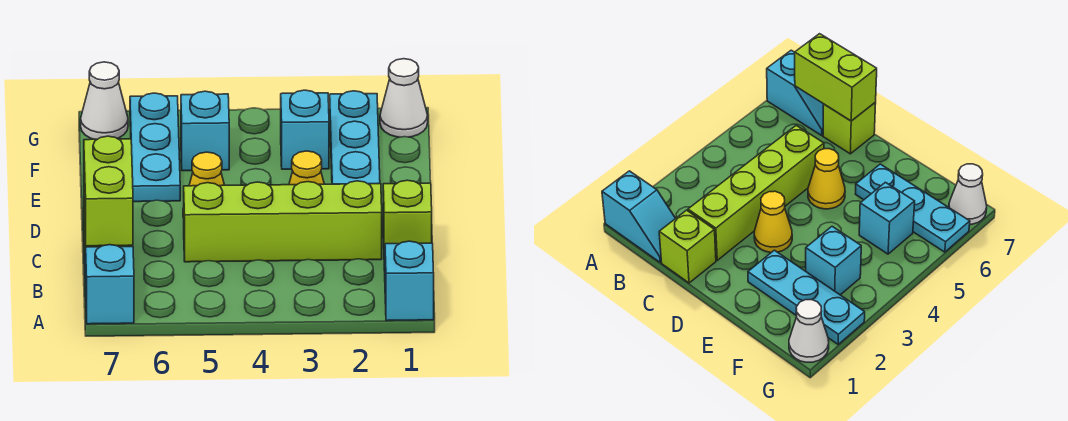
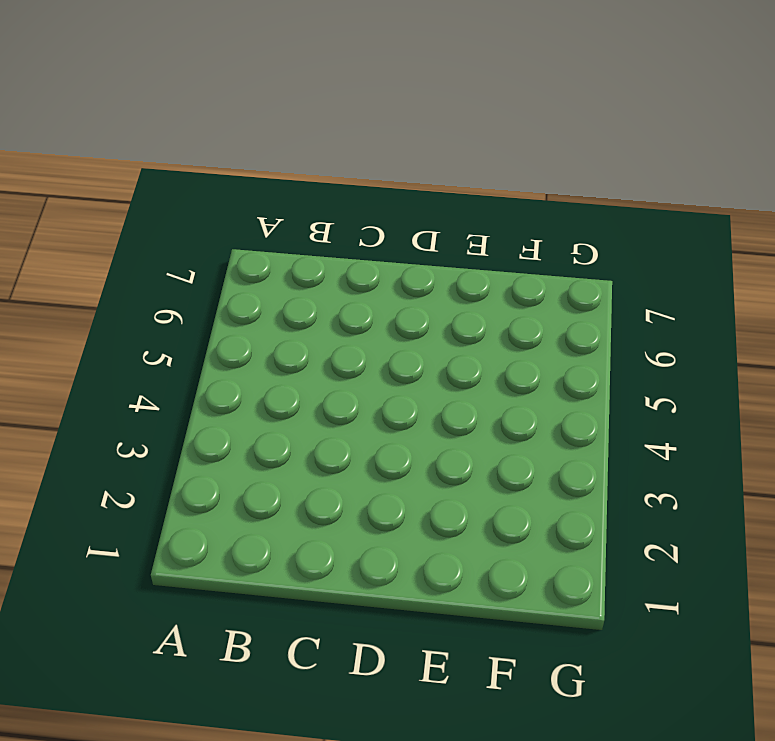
none -> cyan 1x2 slope [384,241,434,321]
none -> cyan 1x2 slope [85,245,134,324]
none -> lime 1x1 brick [383,180,432,250]

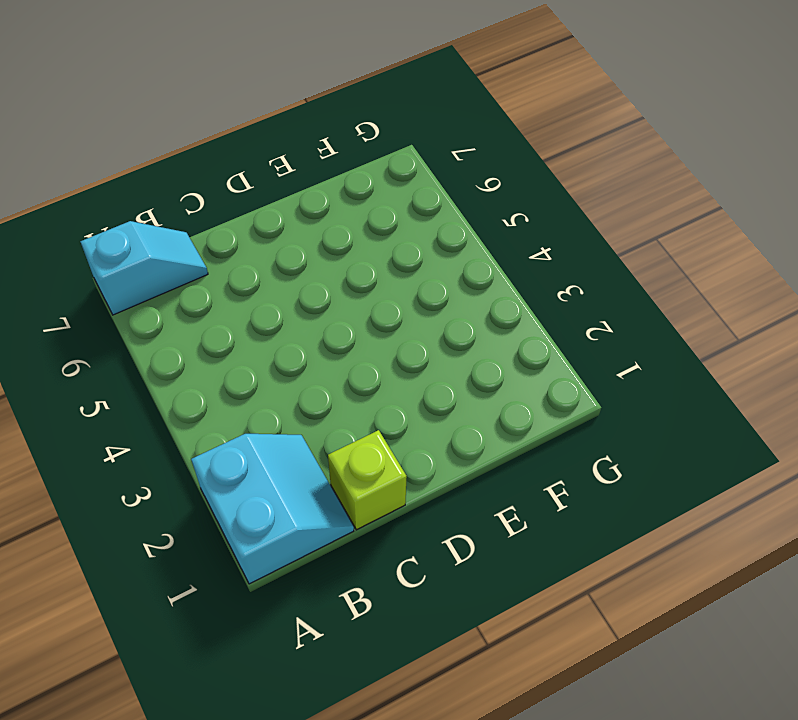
cyan 2x2 slope [191,434,354,584] -> cyan 1x2 slope [384,241,434,321]
none -> lime 1x4 brick [184,181,382,262]
none -> lime 1x1 brick [823,103,876,154]
none -> yellow 1x1 cone [289,151,324,185]

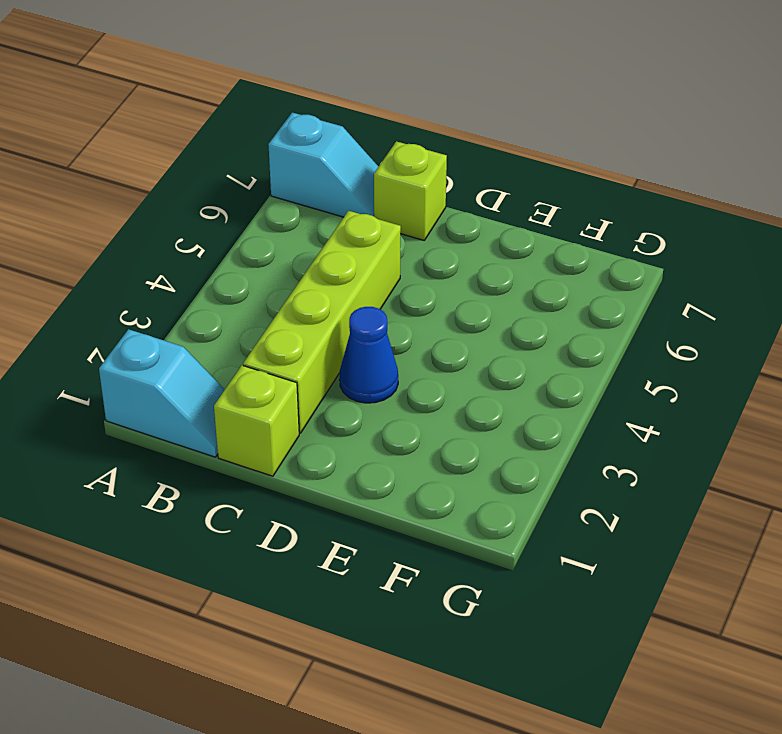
blue 1x1 cone [340,307,398,403] -> yellow 1x1 cone [289,151,324,185]
none -> yellow 1x1 cone [183,152,224,218]
none -> cyan 1x3 plate [330,91,380,184]
none -> cyan 1x3 plate [130,93,180,202]

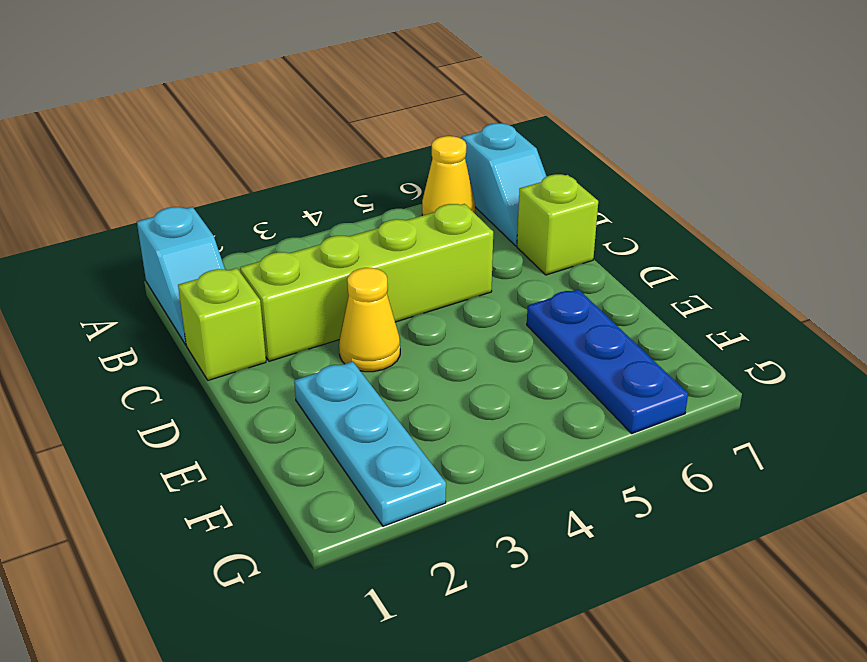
yellow 1x1 cone [422,136,475,216] -> yellow 1x1 cone moved to [183,152,224,218]
blue 1x3 plate [527,289,688,433] -> cyan 1x3 plate [130,93,180,202]
none -> cyan 1x1 brick [281,90,329,169]
none -> cyan 1x1 brick [181,91,229,171]
none -> white 1x1 cone [380,59,428,137]

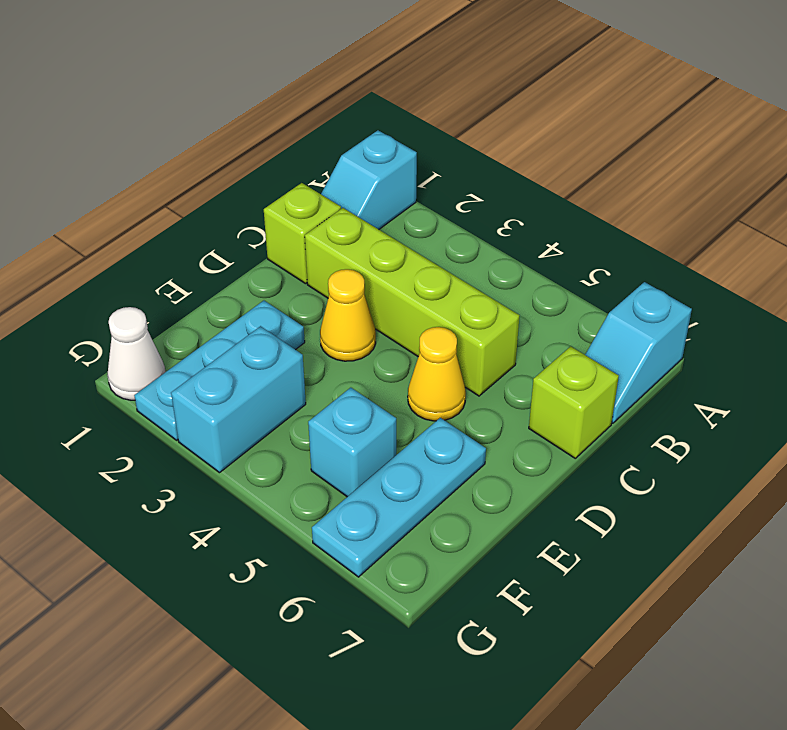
cyan 1x2 brick [171,326,306,473] -> cyan 1x1 brick [281,90,329,169]
none -> white 1x1 cone [81,62,128,139]
none -> lime 1x2 brick [84,136,133,246]

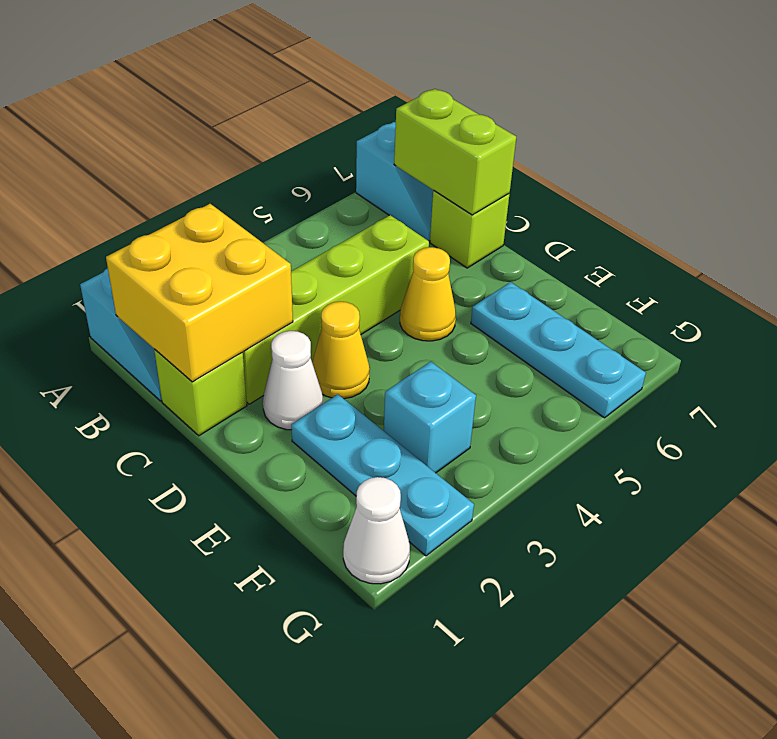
yellow 2x2 brick [106,204,293,382] -> none
white 1x1 cone [263,331,323,430] -> white 1x1 cone moved to [81,62,128,139]
none -> cyan 1x1 brick [181,91,229,171]

